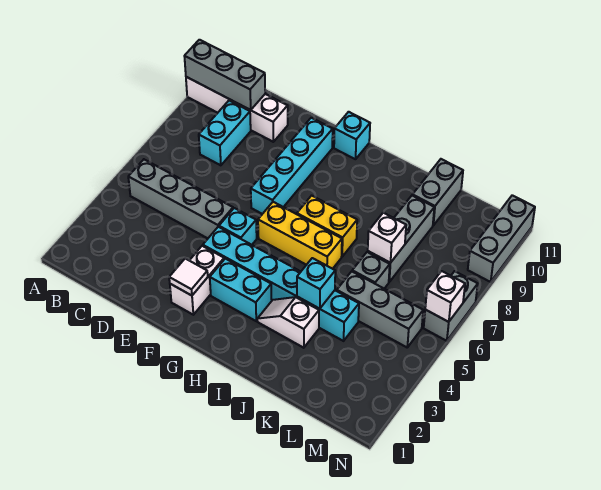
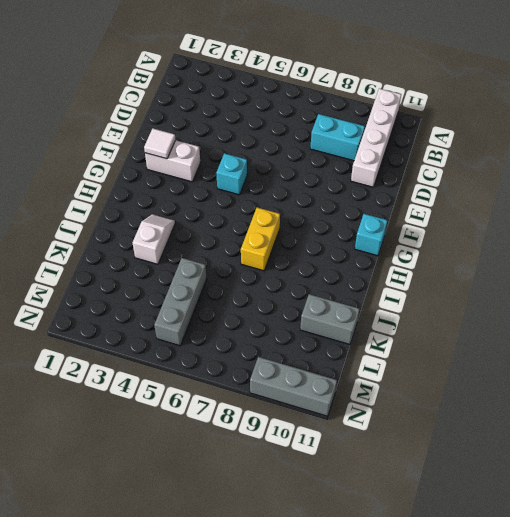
none -> grey 1x4 brick [128,159,233,238]
none -> cyan 1x6 brick [203,227,359,341]
none -> cyan 1x4 brick [251,118,333,214]

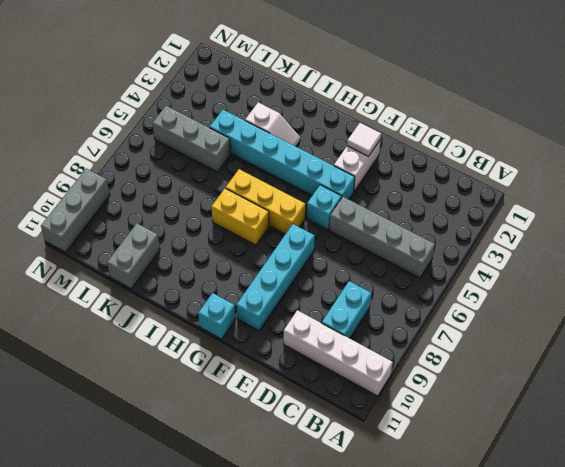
none -> cyan 1x2 brick [210,259,272,321]
none -> grey 1x1 brick [352,252,390,289]
none -> grey 1x3 brick [368,196,434,282]

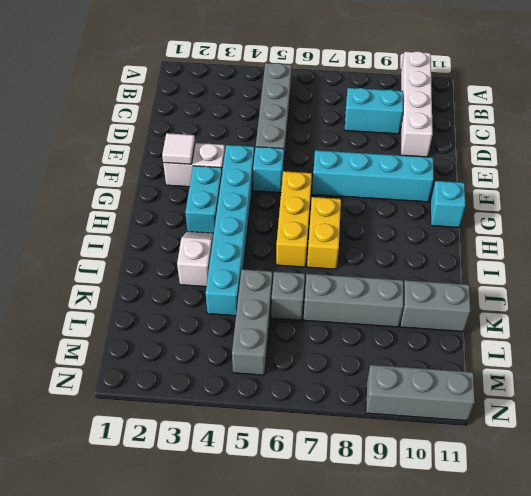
none -> grey 1x2 brick [424,271,478,341]
none -> grey 1x3 brick [184,40,265,110]
none -> cyan 1x1 brick [297,258,335,309]

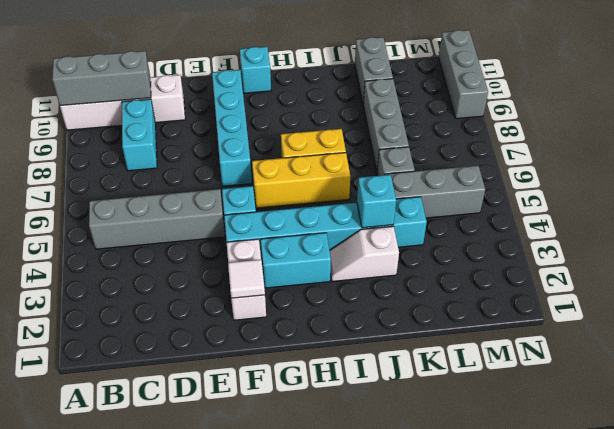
none -> grey 1x2 brick [424,271,478,341]
none -> white 1x1 brick [368,213,406,263]
none -> white 1x1 brick [425,271,465,322]

